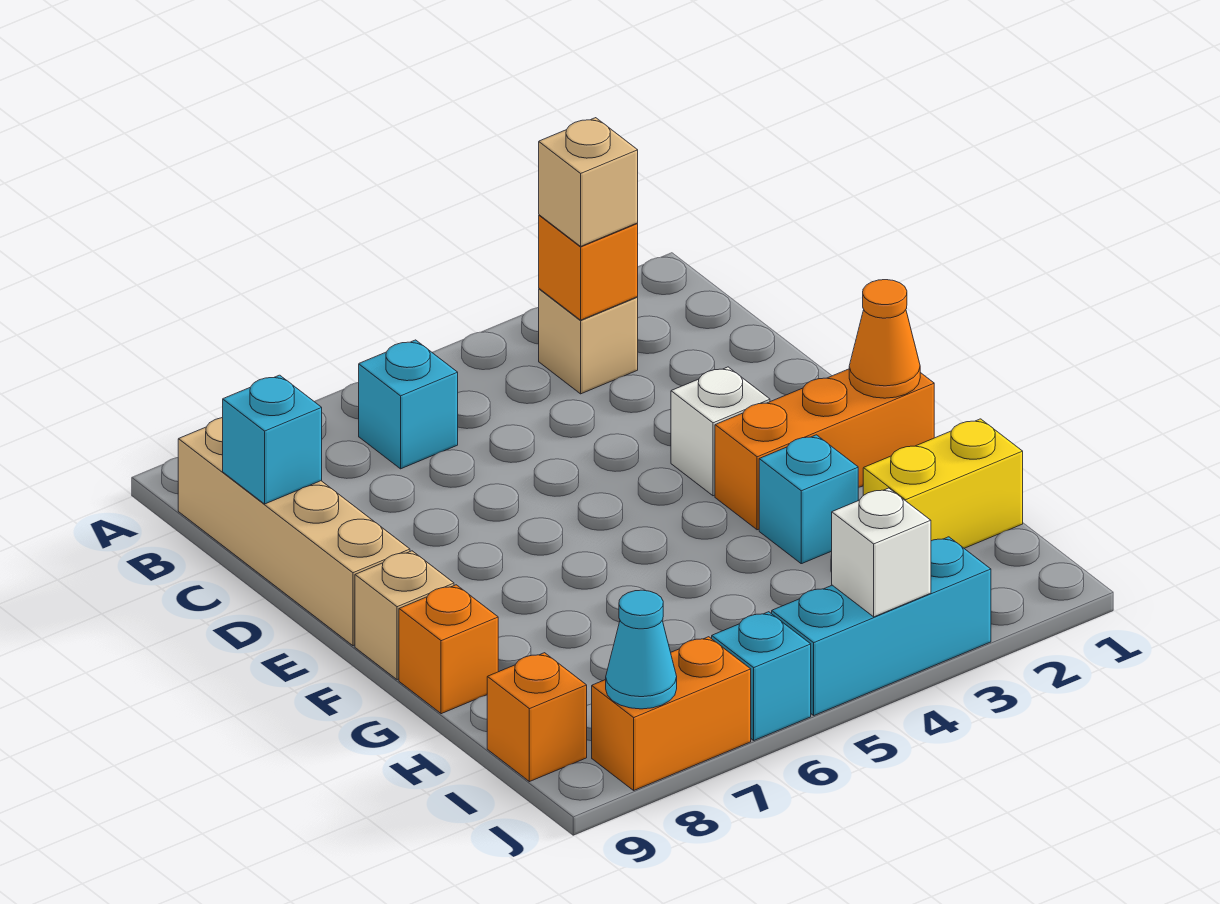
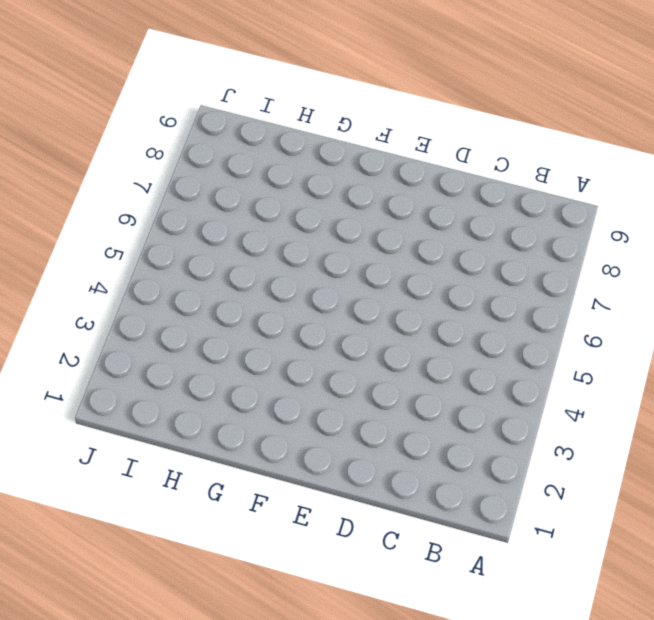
none -> tan 1x1 brick [539,289,638,394]
none -> cyan 1x1 brick [359,340,458,469]
none -> tan 1x4 brick [178,418,410,646]

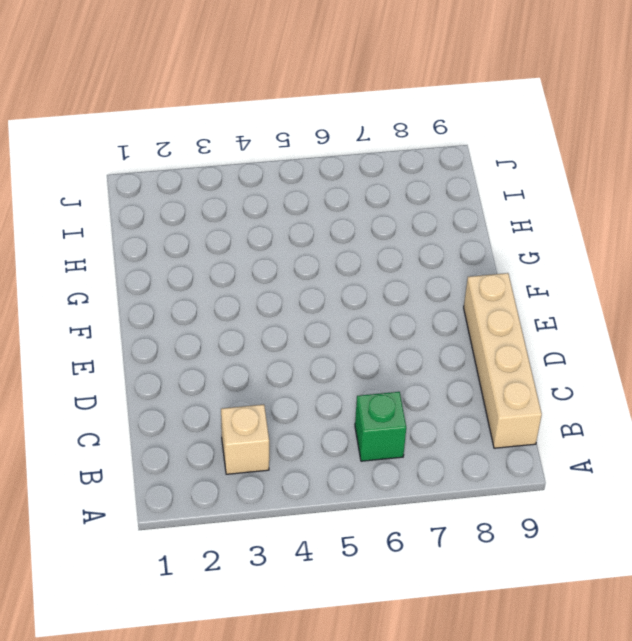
green 1x1 brick [355,392,406,461] -> cyan 1x1 brick [359,340,458,469]
none -> white 1x1 brick [671,367,770,496]
none -> orange 1x3 brick [715,369,934,530]
none -> tan 1x1 brick [355,551,454,680]

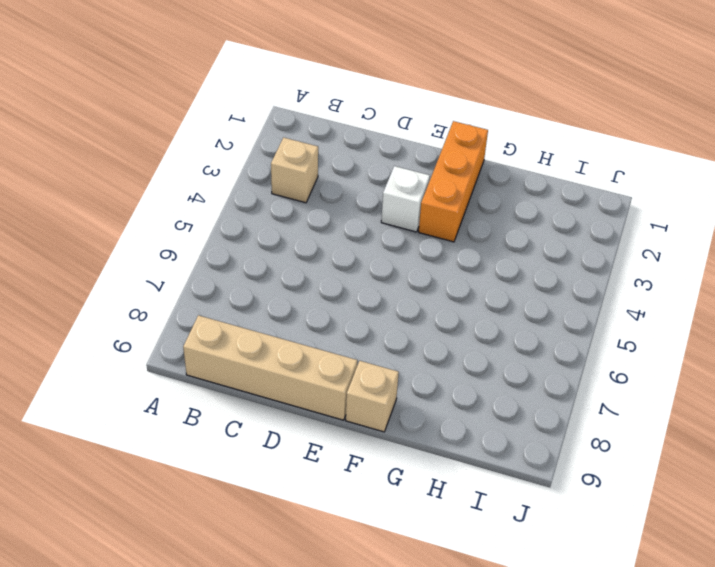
none -> cyan 1x1 brick [359,340,458,469]
none -> cyan 1x1 brick [759,435,858,564]
none -> orange 1x1 brick [399,585,498,714]

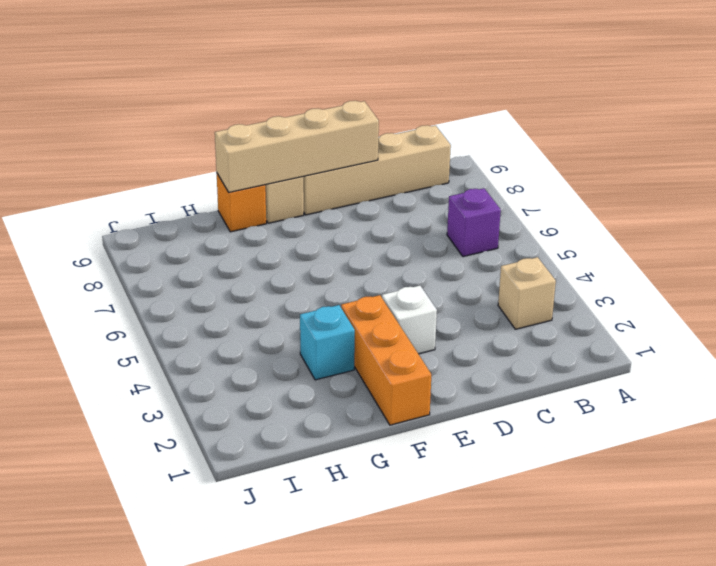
purple 1x1 brick [447,188,501,257] -> cyan 1x1 brick [359,340,458,469]
tan 1x4 brick [215,101,379,192] -> none
none -> yellow 1x2 brick [863,419,1023,548]
none -> orange 1x1 brick [487,653,587,782]
none -> cyan 1x3 brick [772,537,991,715]

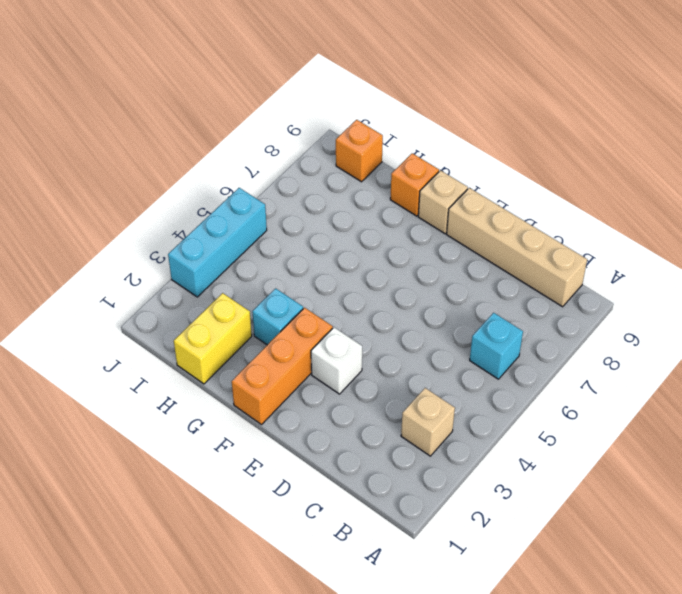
none -> cyan 1x1 brick [712,612,811,740]
none -> orange 1x2 brick [592,637,751,790]
none -> orange 1x1 brick [539,215,638,320]

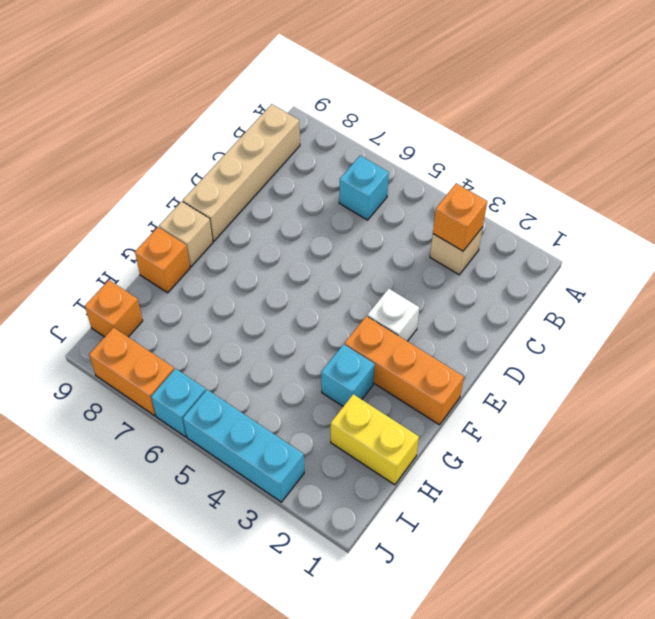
none -> cyan 1x1 brick [223,375,322,504]
none -> orange 1x1 cone [849,280,920,398]
none -> white 1x1 brick [832,488,931,617]

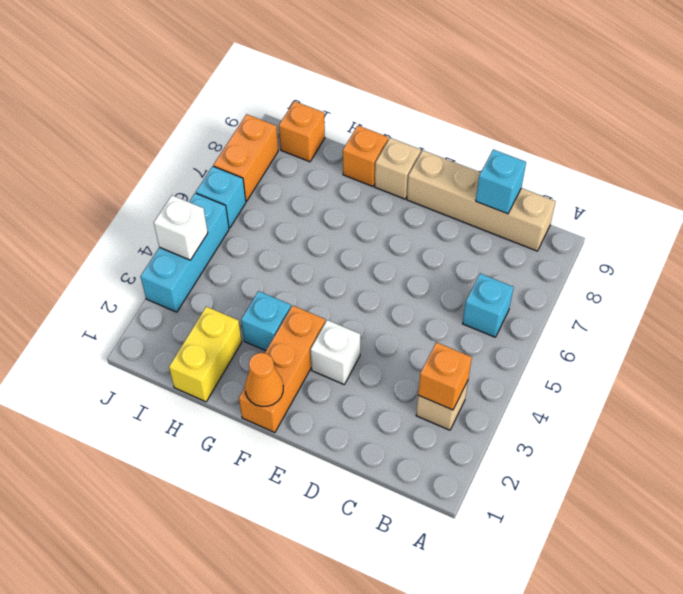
none -> cyan 1x1 cone [606,590,677,709]
none -> tan 1x1 brick [539,118,638,246]

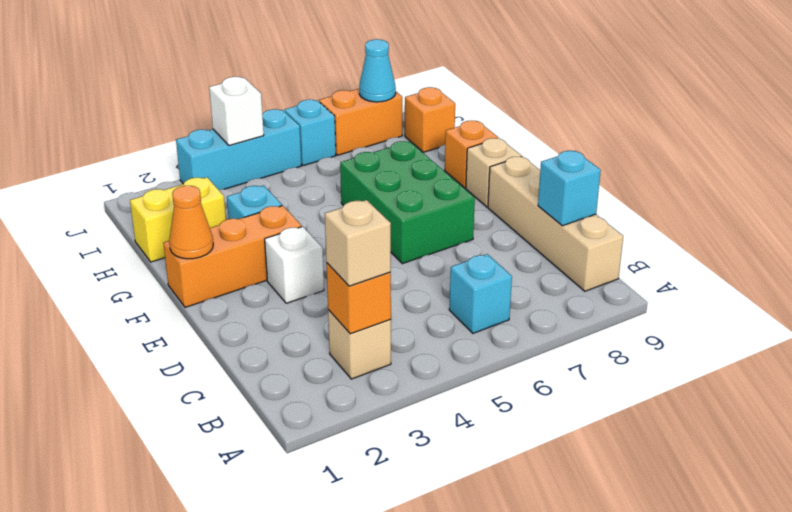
green 2x3 brick [340,141,475,264] -> none

